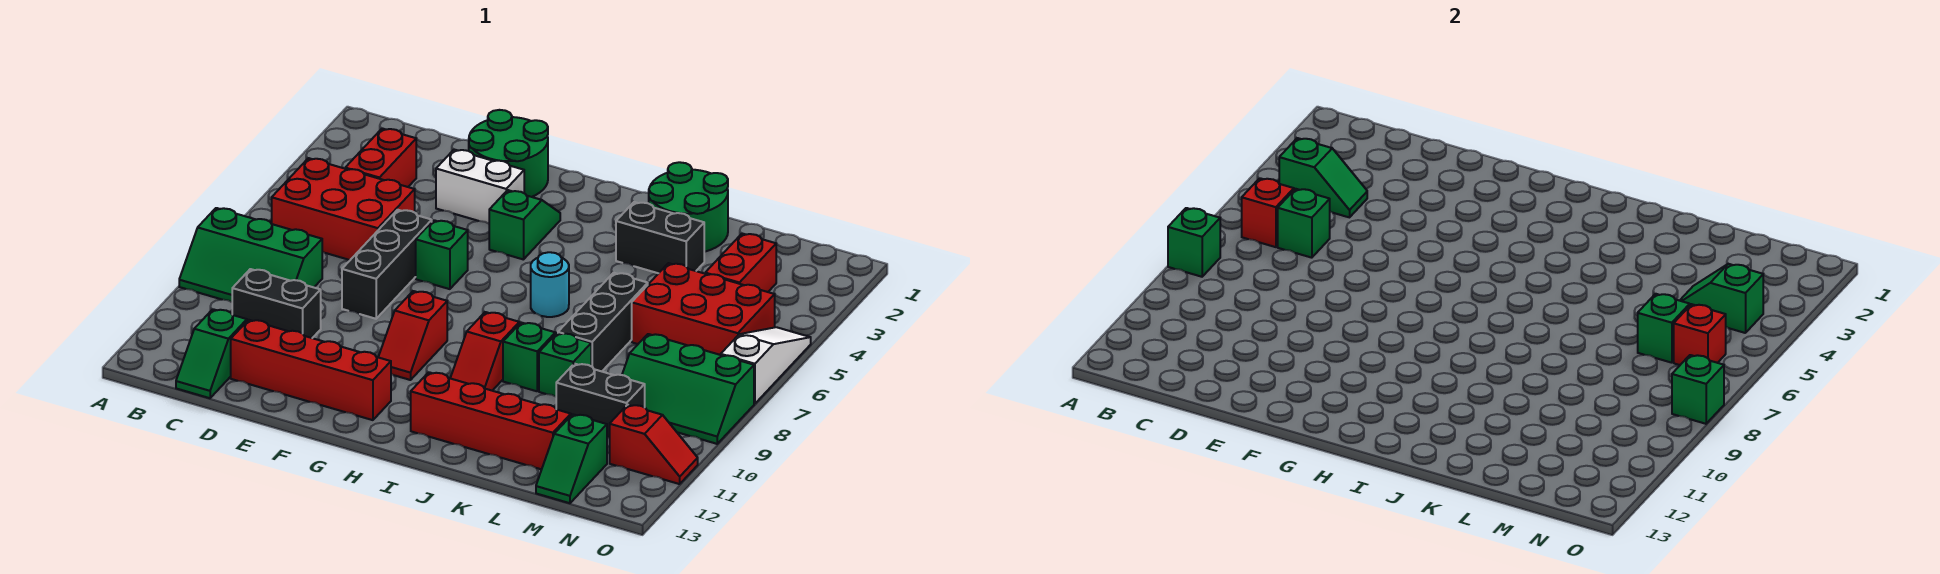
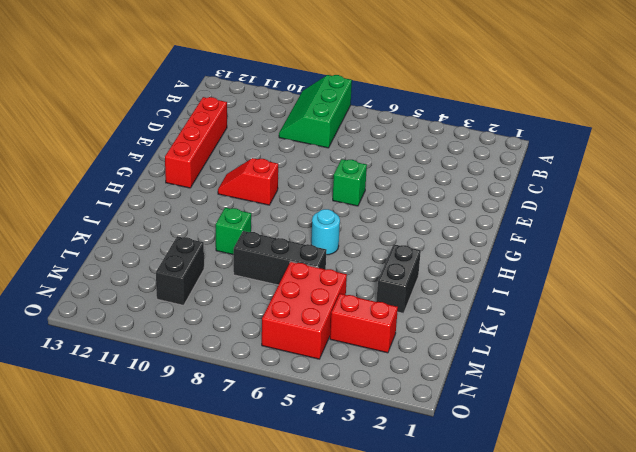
none -> red 2x3 brick [272,158,415,260]
none -> red 1x2 brick [345,128,416,187]
none -> black 1x2 brick [232,269,321,338]
none -> green 1x2 slope [176,309,247,398]

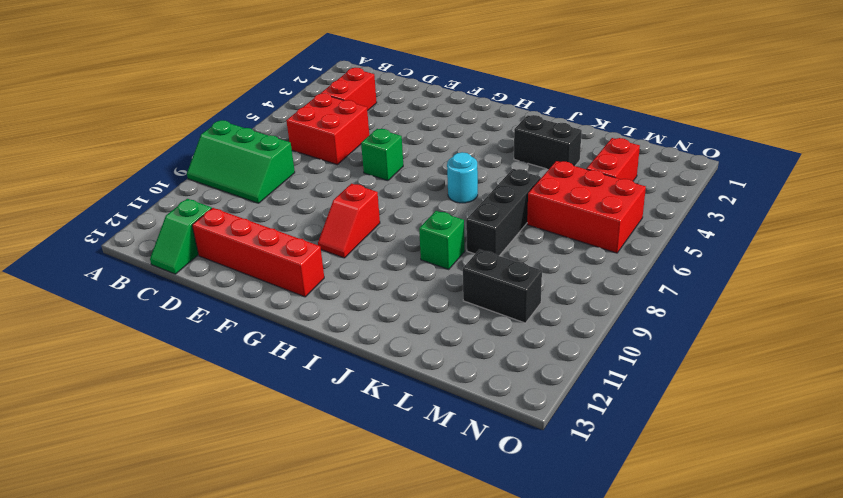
red 2x2 brick [286,93,369,165] -> red 2x3 brick [272,158,415,260]
none -> black 1x2 brick [232,269,321,338]
none -> green 2x2 round brick [469,110,548,197]
none -> white 1x2 brick [436,150,524,224]
none -> black 1x3 brick [342,210,432,319]

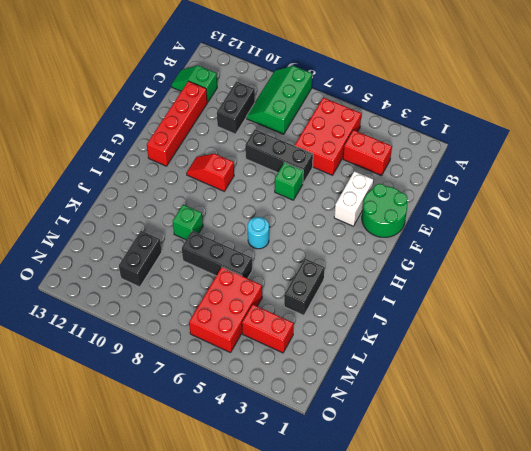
none -> green 1x2 slope [489,190,560,260]
none -> red 1x2 slope [450,312,519,391]
none -> red 1x4 brick [411,372,571,469]
none -> green 2x2 round brick [649,162,728,252]

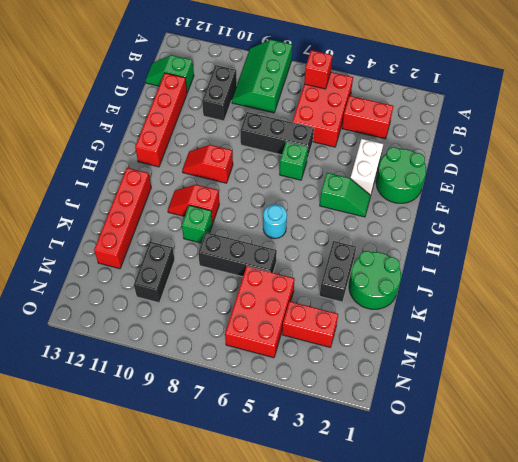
none -> green 1x1 brick [539,333,591,397]
none -> green 2x3 slope [622,334,754,444]
none -> green 1x2 slope [536,414,607,503]
none -> red 1x2 slope [610,405,698,484]

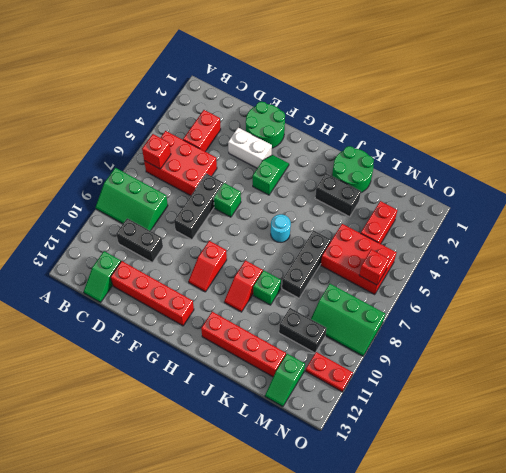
red 1x2 plate [306,352,353,392] -> red 1x2 slope [610,405,698,484]
none -> green 1x1 brick [539,333,591,397]
none -> white 1x3 slope [721,327,811,404]
none -> green 1x1 brick [1168,208,1220,277]
none -> green 1x2 slope [1279,138,1367,217]

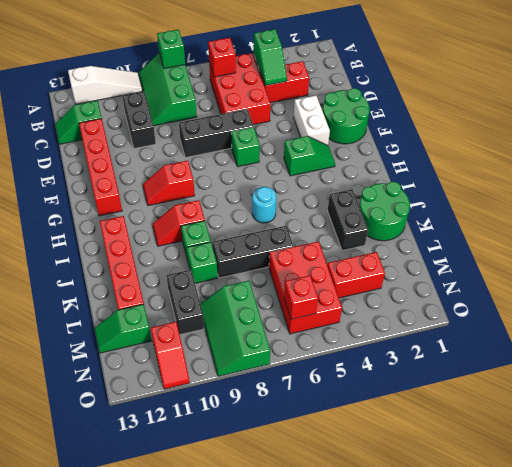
white 1x3 slope [68,66,142,104] -> white 1x3 slope moved to [721,327,811,404]
none -> green 1x1 brick [1278,189,1330,258]
none -> green 1x2 slope [1680,264,1763,333]
none -> green 1x1 brick [1638,294,1690,363]
none -> green 1x1 brick [1672,355,1724,424]

